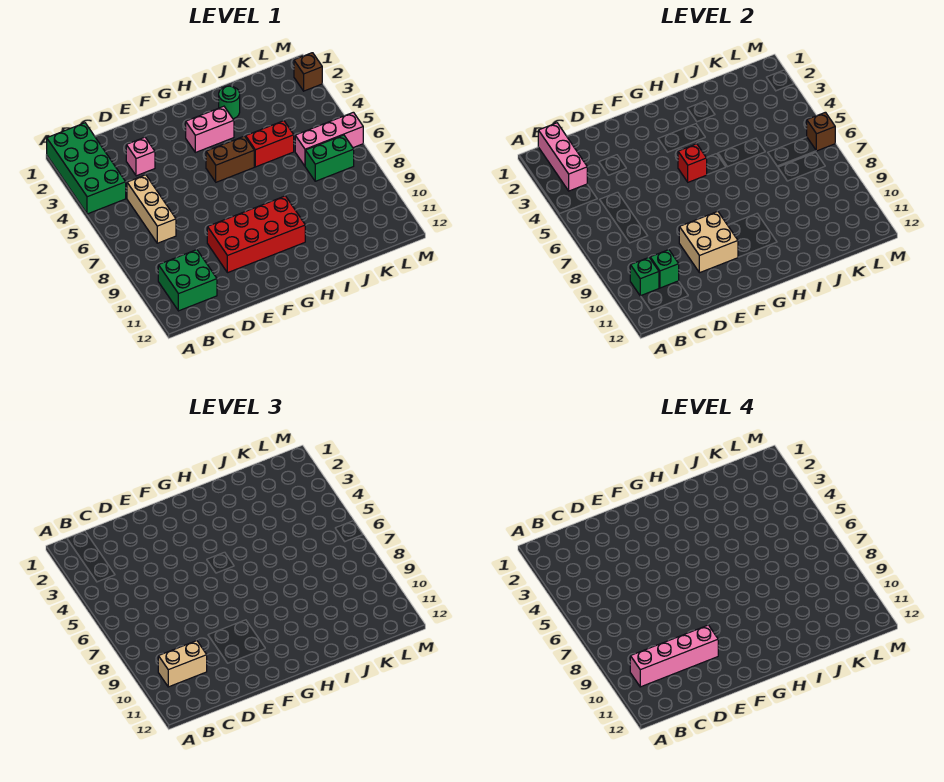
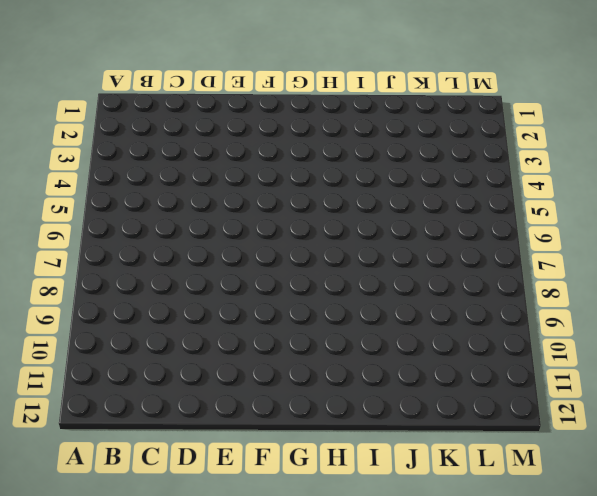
none -> green 2x4 brick [47,123,126,214]
none -> green 2x2 brick [158,250,217,311]
none -> tan 1x3 brick [127,175,176,243]

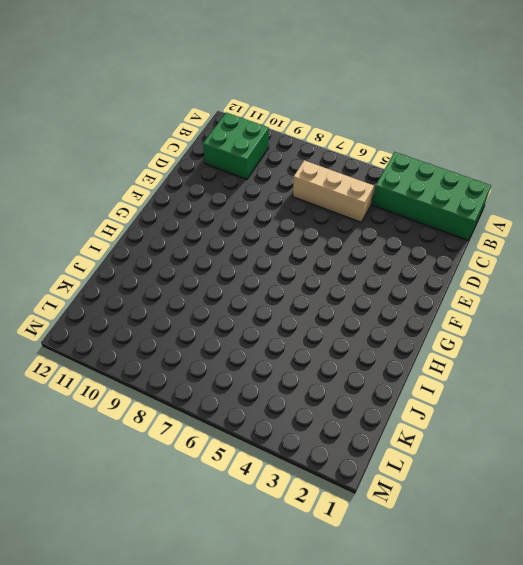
none -> pink 1x1 brick [126,137,155,176]
none -> red 2x4 brick [207,196,305,273]
none -> pink 1x2 brick [186,106,234,153]

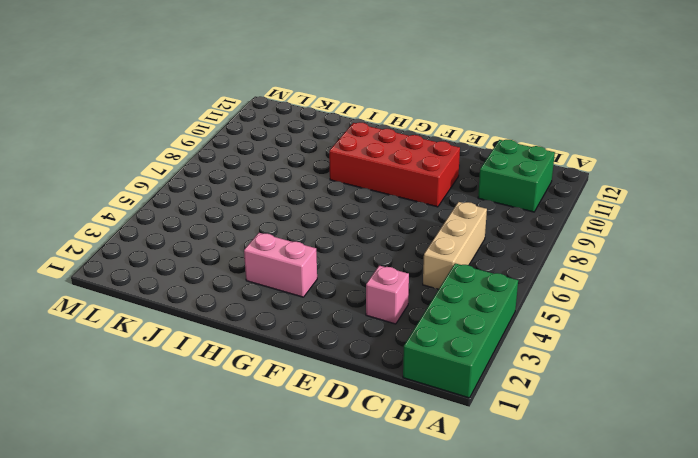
none -> brown 1x2 brick [206,136,254,182]
none -> green 1x1 round brick [219,86,240,119]
none -> red 1x2 brick [246,121,294,167]

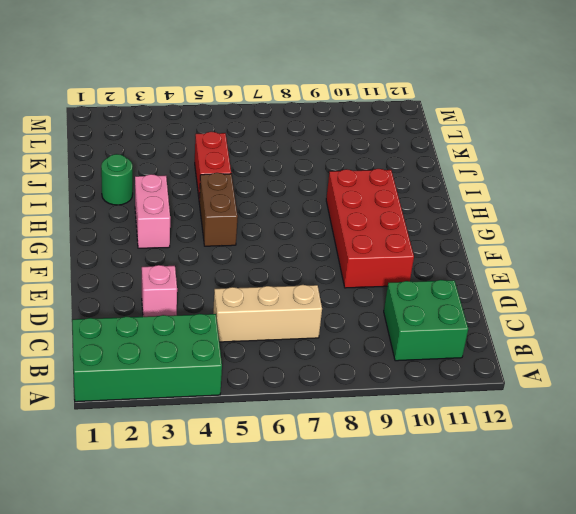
none -> pink 1x3 brick [295,112,363,166]
none -> green 1x2 brick [305,135,354,181]
none -> brown 1x1 brick [294,53,322,91]

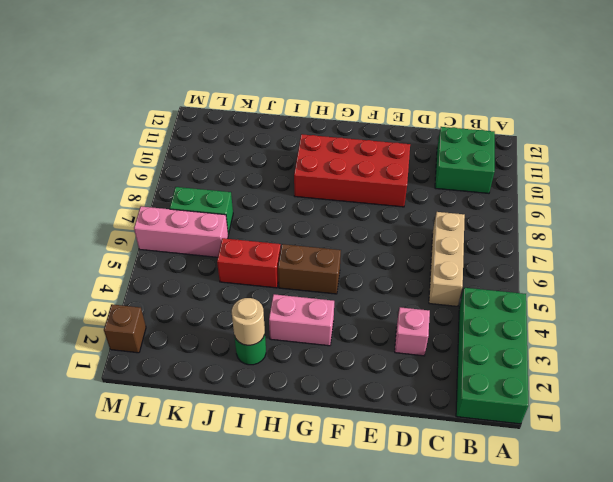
tan 1x1 round brick [232,298,265,345] -> none
none -> pink 1x3 brick [538,123,587,191]
none -> green 1x1 brick [630,257,659,296]
none -> green 1x1 brick [650,250,679,288]

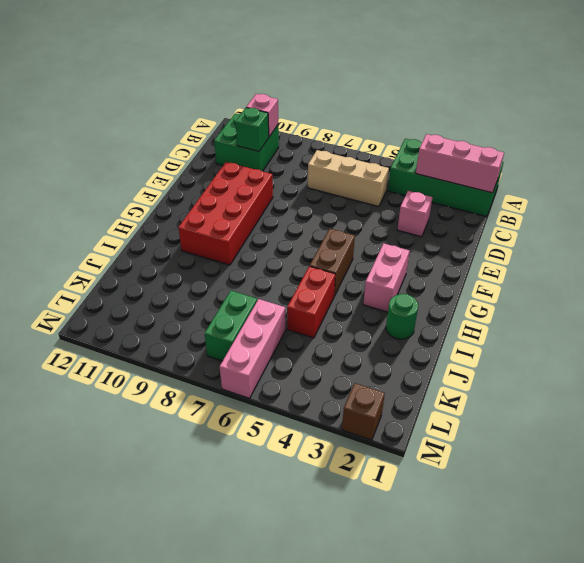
pink 1x1 brick [246,94,278,137] -> green 1x1 brick [630,257,659,296]
none -> tan 2x2 brick [679,211,738,273]
none -> red 1x1 brick [678,144,707,182]
none -> brown 1x1 brick [807,112,835,151]

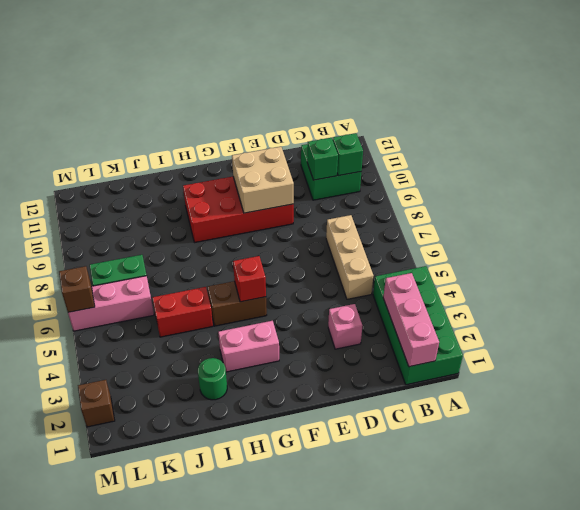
none -> tan 1x2 brick [158,641,207,687]
none -> pink 1x4 brick [630,625,718,687]

